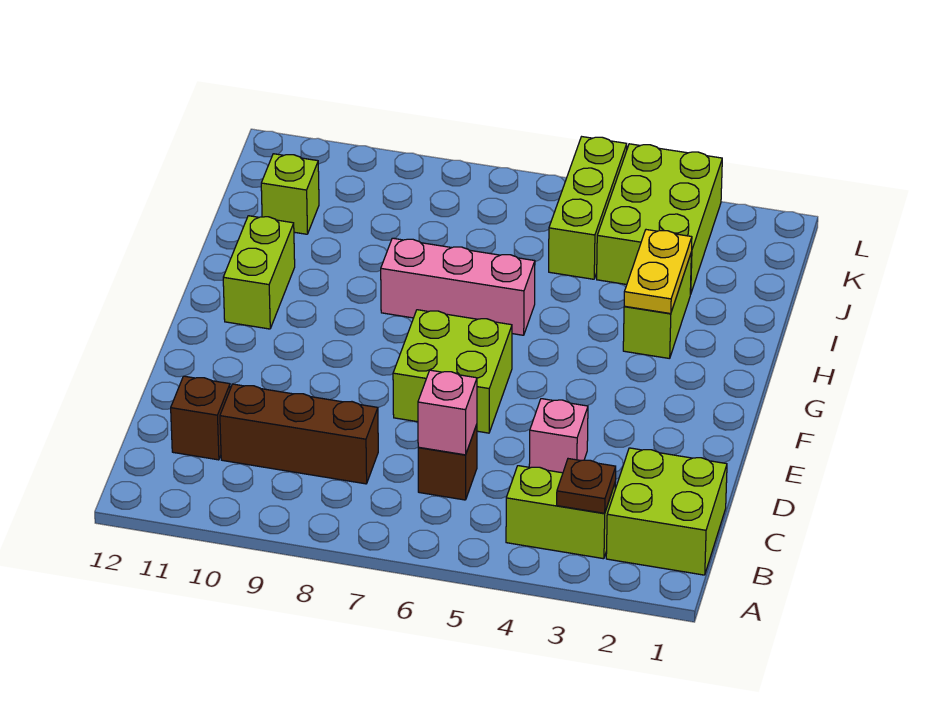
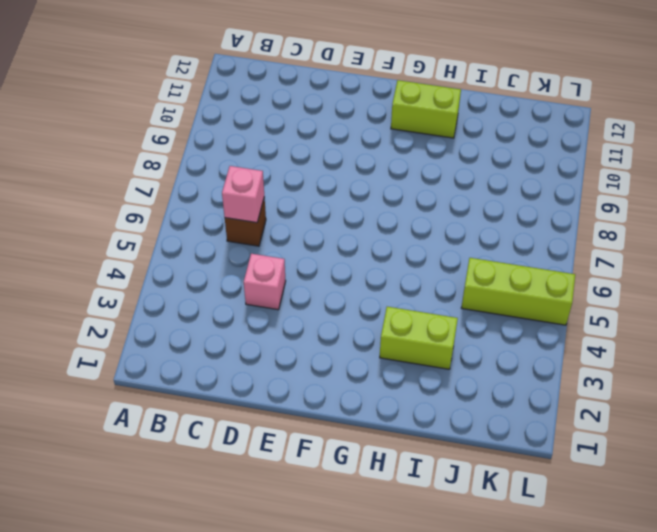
none -> lime 2x2 brick [606,448,727,575]
none -> lime 1x2 brick [506,466,616,559]
none -> brown 1x3 brick [220,384,378,484]

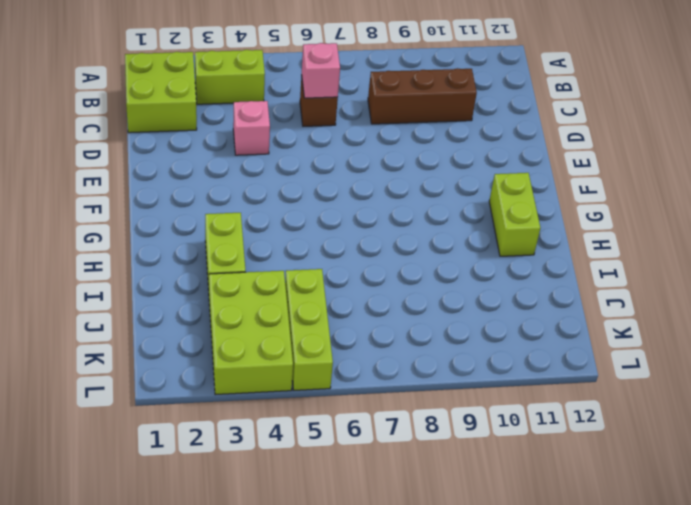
none -> brown 1x1 brick [171,376,230,460]
none -> lime 2x2 brick [393,310,512,433]
none -> pink 1x3 brick [381,238,535,335]

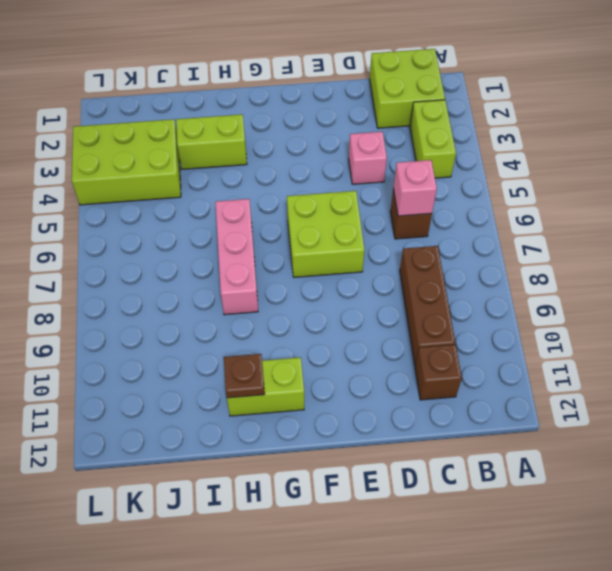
brown 1x1 plate [224,354,265,398] -> brown 1x1 plate moved to [557,459,616,513]
none -> lime 1x3 brick [549,137,627,279]
none -> lime 1x1 brick [261,154,319,234]
none -> yellow 1x2 plate [624,230,692,314]

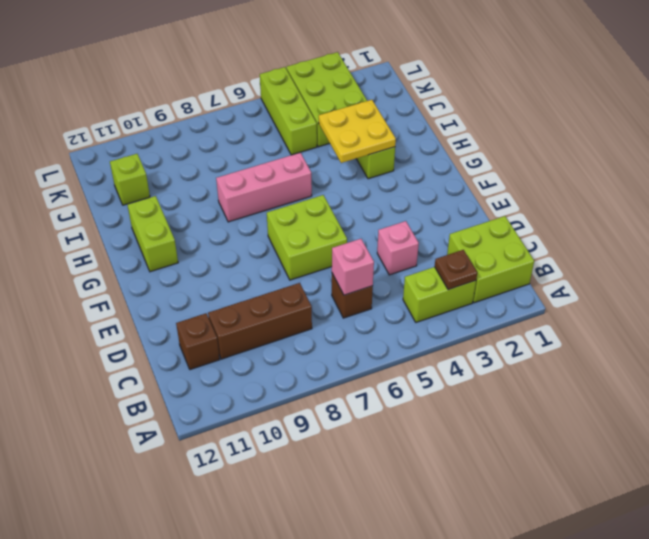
yellow 2x2 plate [319,100,396,163] -> yellow 1x2 plate [624,230,692,314]

